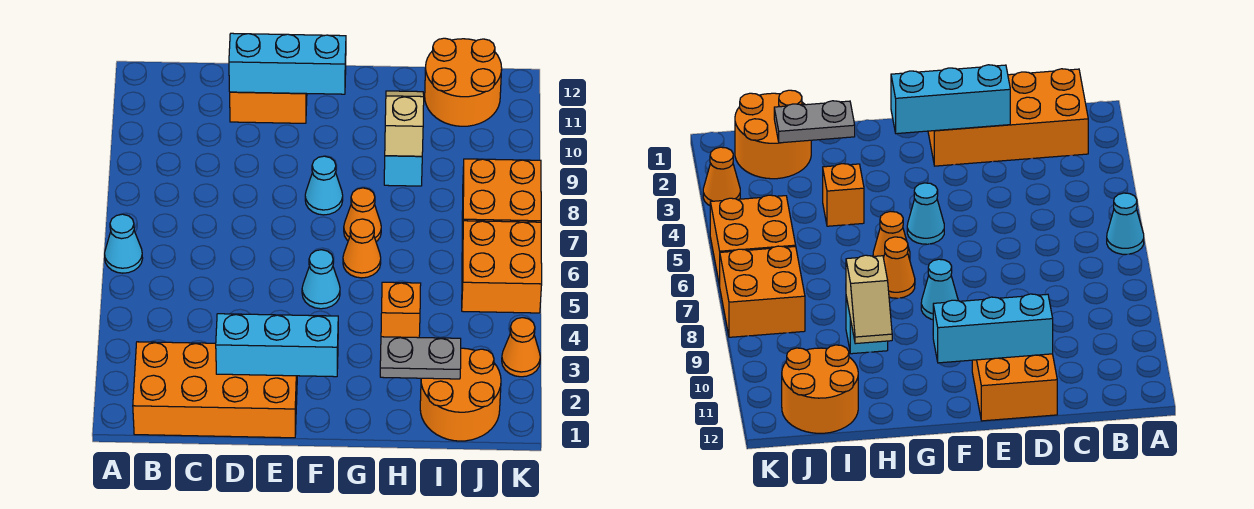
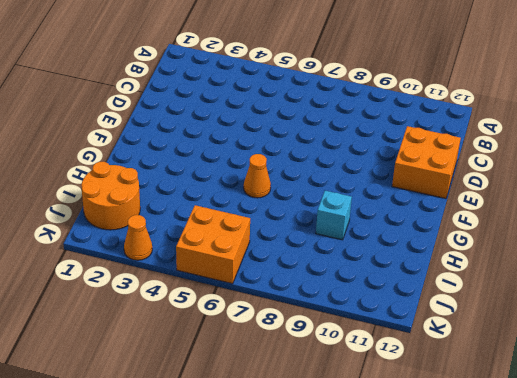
none -> cyan 1x1 cone [105,214,143,273]
none -> orange 2x4 brick [133,342,297,438]
none -> cyan 1x1 cone [302,250,340,309]

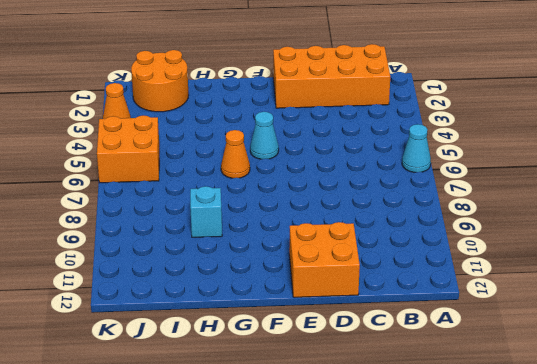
none -> cyan 1x1 cone [305,156,343,215]
none -> orange 1x1 cone [344,188,381,242]
none -> orange 1x1 brick [381,282,421,338]

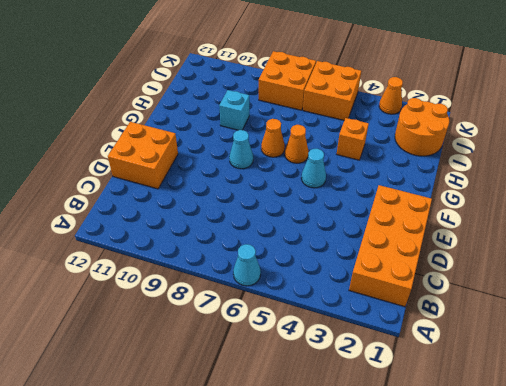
none -> orange 2x2 round brick [425,38,502,126]
none -> cyan 1x3 brick [216,314,338,377]
none -> cyan 1x3 brick [229,33,346,94]

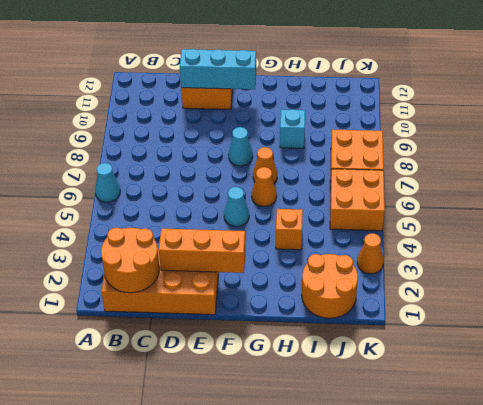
orange 2x2 round brick [101,228,160,293] -> orange 2x2 round brick moved to [425,38,502,126]
orange 1x3 brick [159,228,246,273] -> cyan 1x3 brick [216,314,338,377]
none -> grey 1x2 plate [380,337,461,379]
none -> tan 1x2 slope [385,91,424,156]

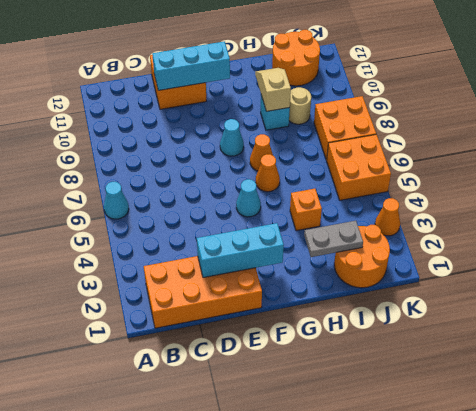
tan 1x1 round brick [289,87,311,124] -> none

